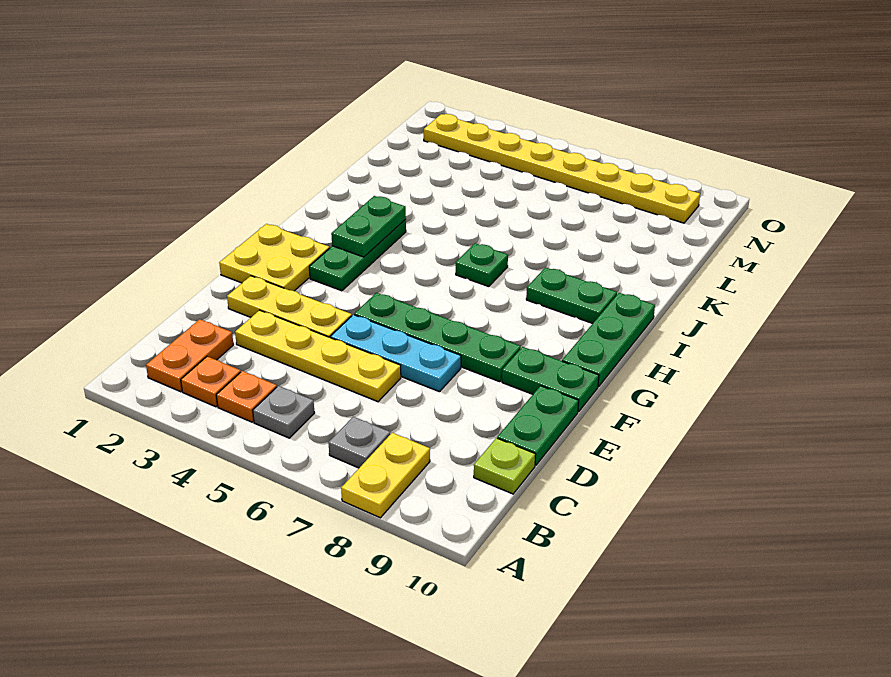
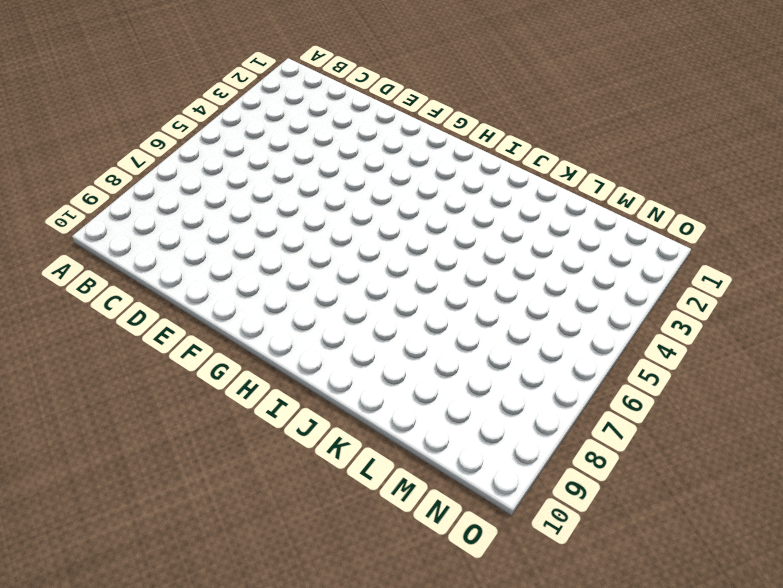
none -> yellow 1x2 plate [341,433,430,518]
none -> orange 1x2 plate [146,319,234,392]
none -> orange 1x1 plate [181,356,241,407]

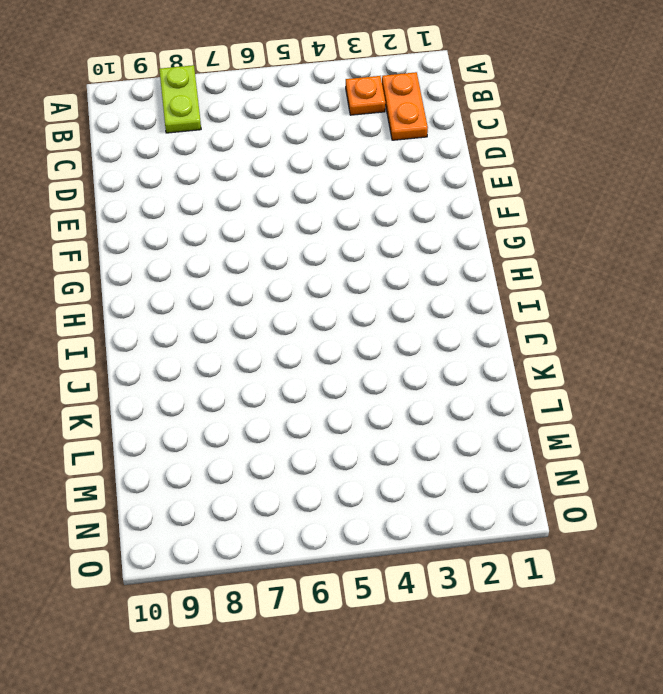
lime 1x2 plate [159,65,201,133] -> yellow 1x2 plate [341,433,430,518]
none -> orange 1x1 plate [216,371,277,422]
none -> grey 1x1 plate [253,386,315,438]
none -> grey 1x1 plate [328,417,390,468]

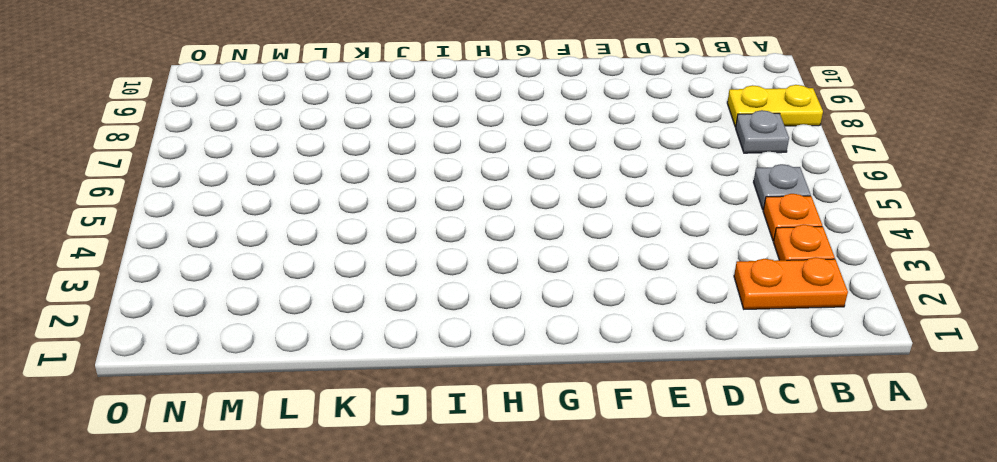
none -> lime 1x1 plate [474,438,536,494]
none -> yellow 1x4 plate [235,310,401,402]
none -> green 1x2 plate [497,386,579,465]

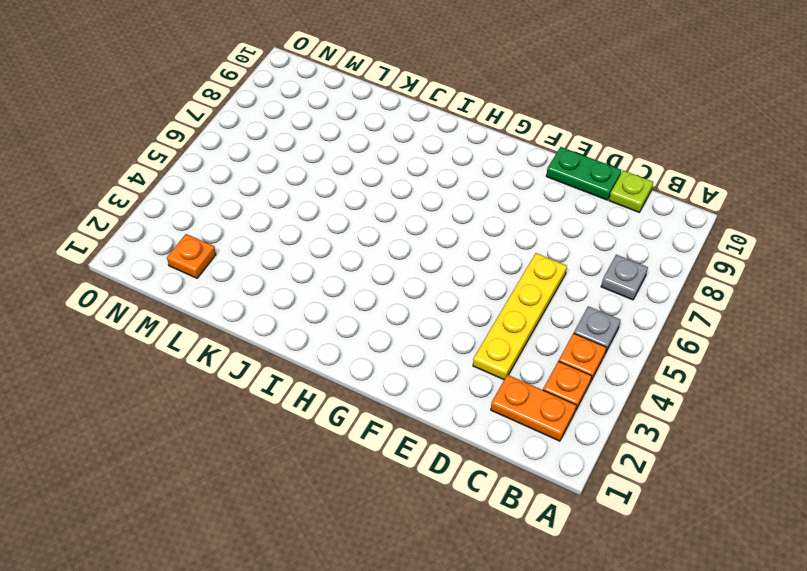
orange 1x1 plate [167,234,216,278] -> none
none -> yellow 1x2 plate [341,433,430,518]
none -> yellow 1x3 plate [227,276,352,338]
none -> cyan 1x3 plate [330,315,461,392]

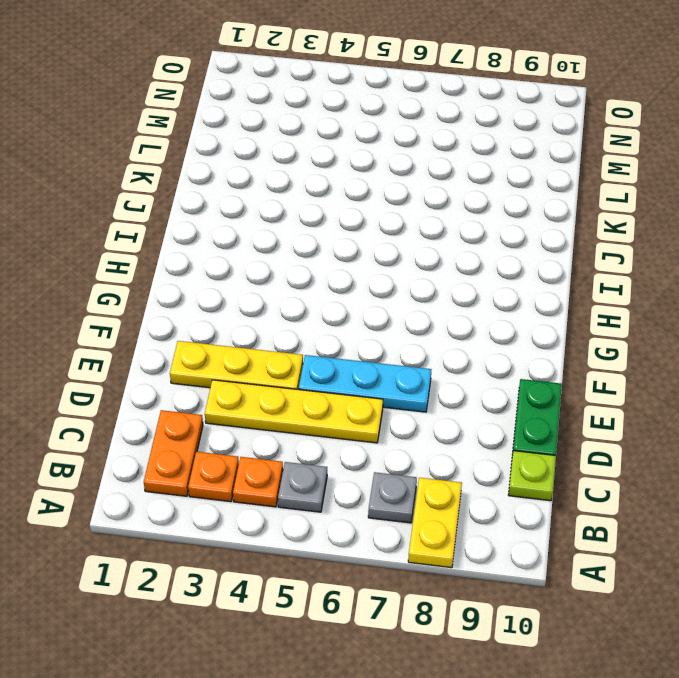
none -> yellow 2x2 plate [219,224,330,291]
none -> green 1x4 plate [354,293,521,382]
none -> green 1x2 plate [502,347,599,412]

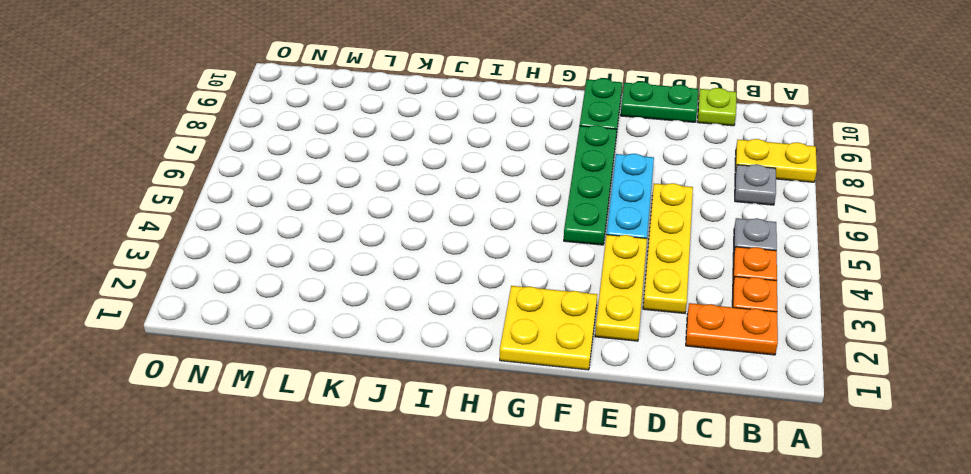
none -> green 1x3 plate [309,220,406,291]
none -> green 1x3 plate [562,293,655,387]
none -> green 1x1 plate [456,243,508,287]

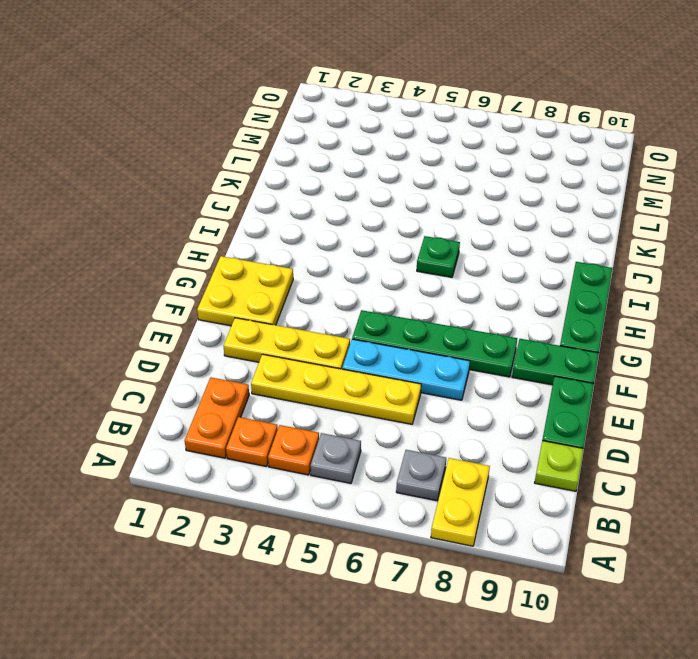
none -> green 1x3 plate [309,220,406,291]
none -> green 1x2 plate [526,267,617,324]
none -> yellow 1x8 plate [424,114,700,223]

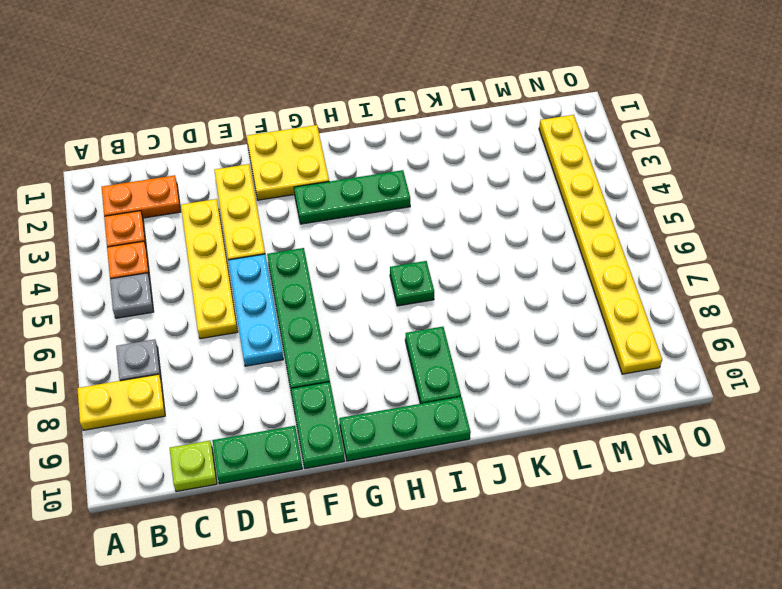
none -> green 1x2 plate [331,196,406,257]

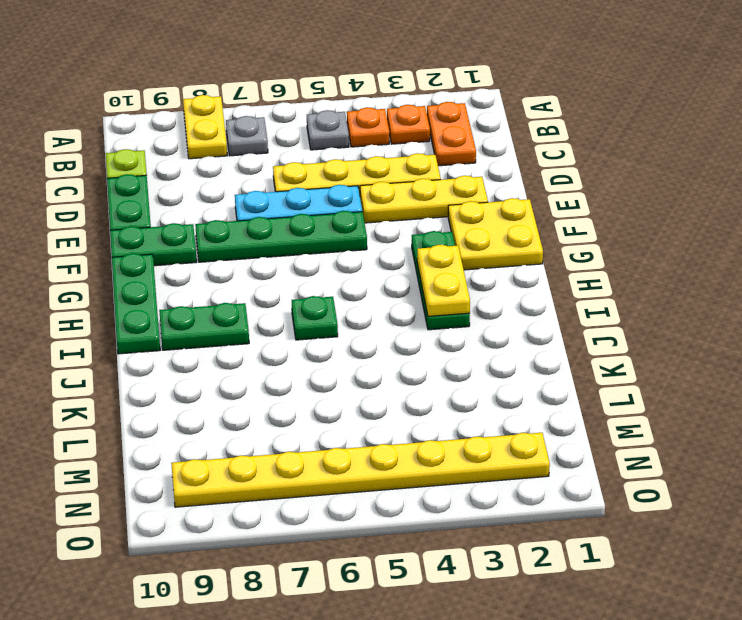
yellow 1x2 plate [417,245,470,316] -> green 1x2 plate [331,196,406,257]

